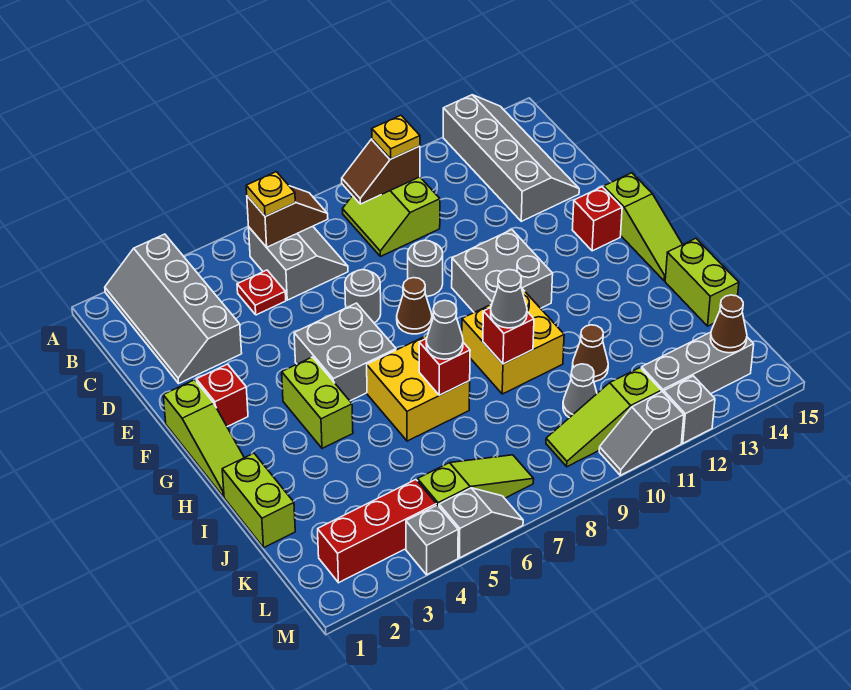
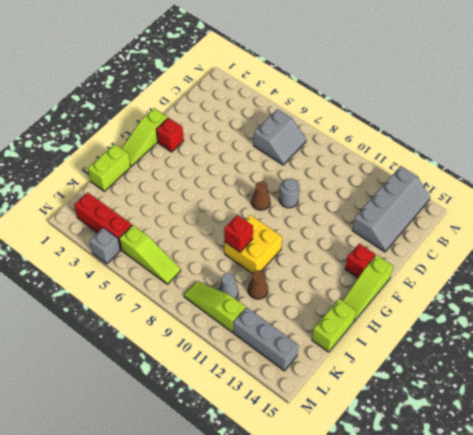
none -> grey 2x4 slope [105,234,242,383]
none -> lime 2x2 slope [343,177,440,257]
none -> red 1x1 plate [237,270,286,315]
none -> grey 1x1 round brick [345,270,381,323]

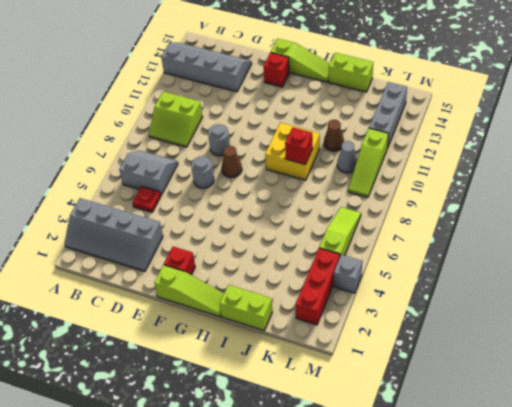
none -> grey 2x2 brick [294,303,396,401]
none -> grey 2x2 brick [452,230,553,312]
none -> lime 1x2 brick [282,357,353,448]
none -> yellow 2x2 brick [367,335,470,441]

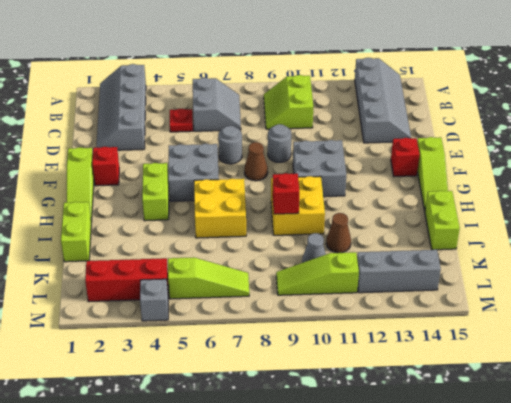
none -> grey 1x2 slope [439,488,523,558]
none -> grey 1x2 slope [599,392,684,475]
none -> grey 1x1 brick [664,376,715,443]
none -> brown 1x2 slope [247,186,328,247]

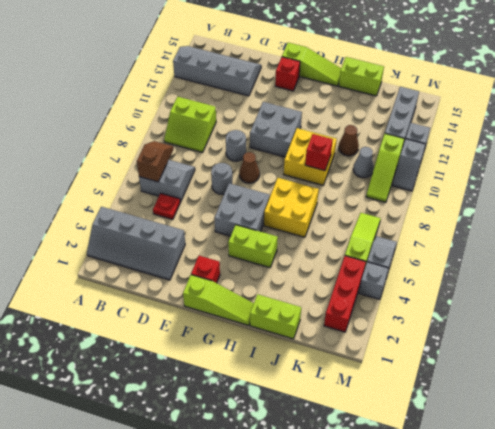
none -> brown 1x2 slope [342,139,420,204]
none -> red 1x1 brick [419,339,470,395]
none -> brown 1x1 cone [710,295,747,353]
none -> yellow 1x1 plate [246,172,295,217]

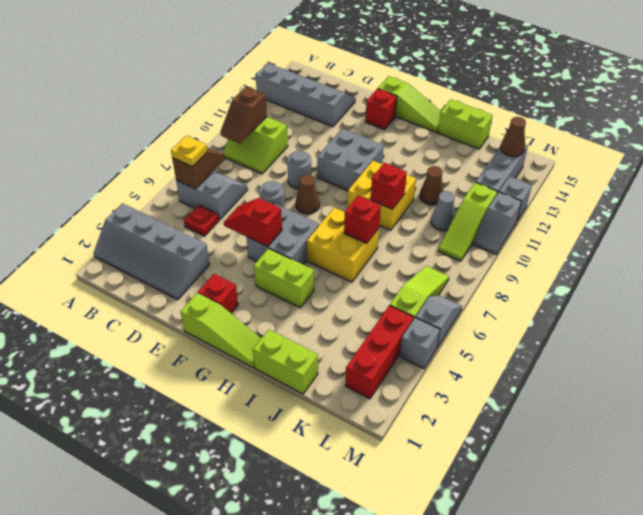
red 1x2 slope [224,198,282,247] -> none
none -> yellow 1x1 plate [372,115,420,159]
none -> grey 1x1 cone [426,300,463,359]
none -> grey 1x1 cone [491,270,527,328]

